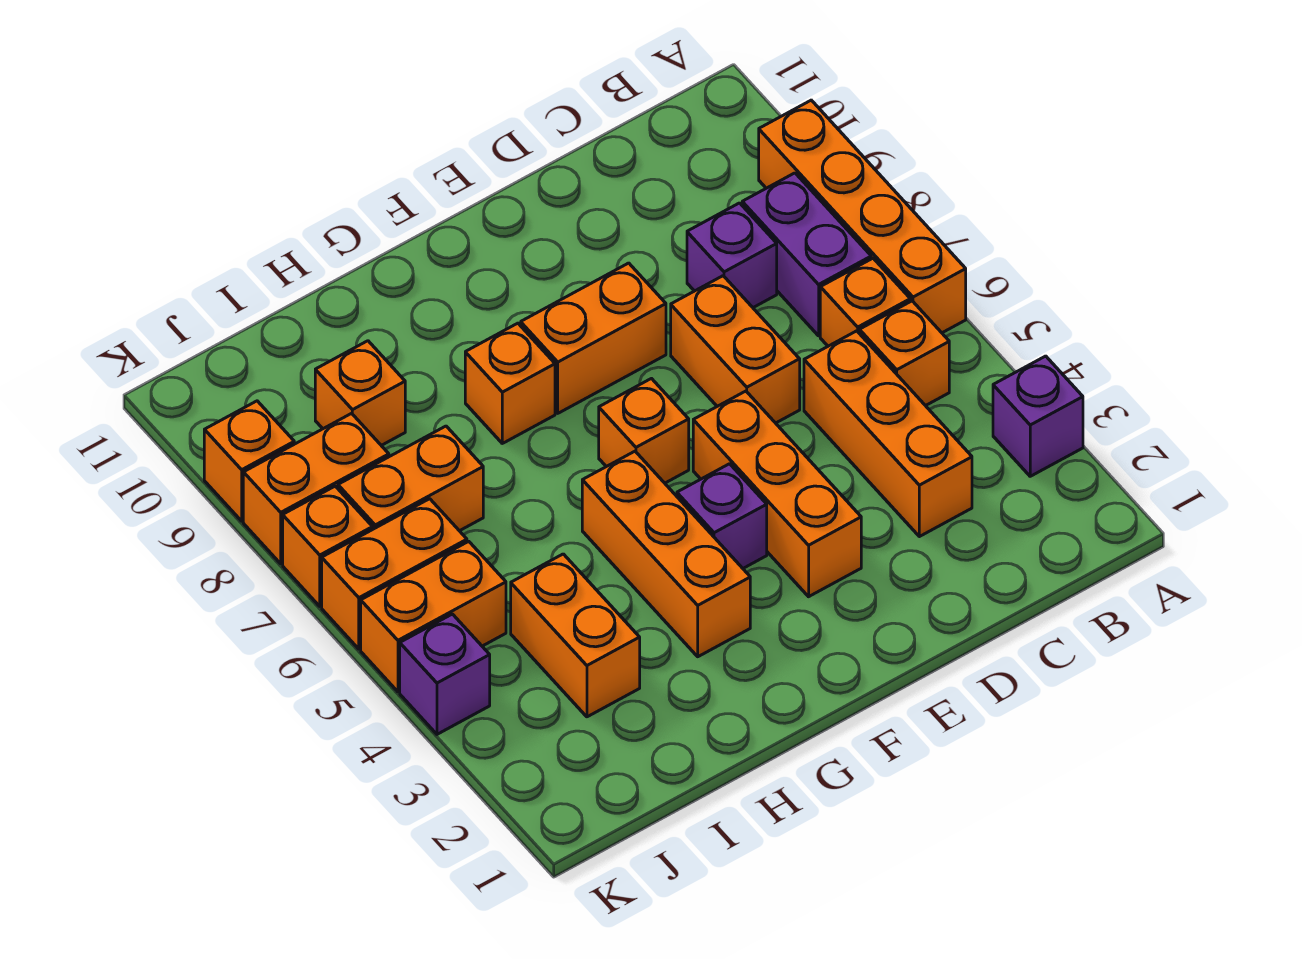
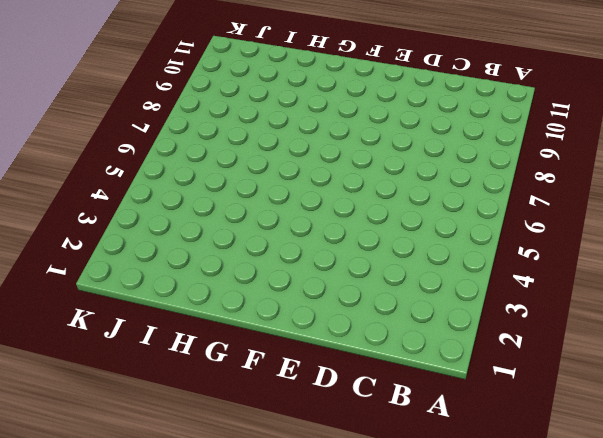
none -> purple 1x1 brick [993,356,1083,476]
none -> orange 1x4 brick [759,100,966,333]
none -> orange 1x1 brick [859,301,949,406]

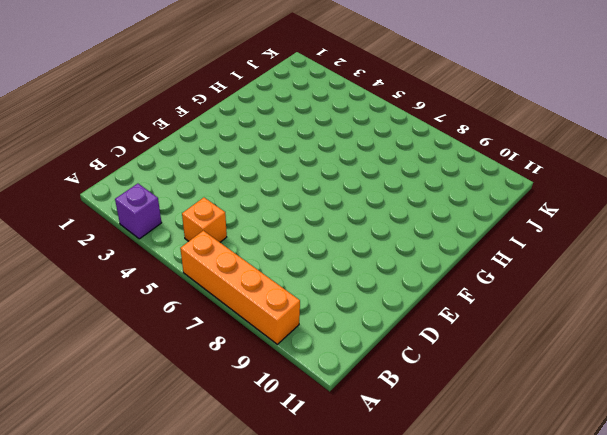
none -> orange 1x1 brick [820,258,910,346]
none -> purple 1x2 brick [742,173,871,336]
none -> orange 1x3 brick [804,331,972,537]

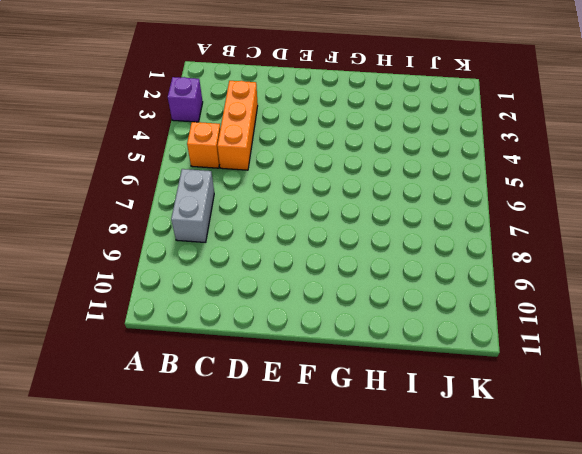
grey 1x2 brick [171,169,214,243] -> purple 1x2 brick [742,173,871,336]
none -> orange 1x4 brick [759,100,966,333]
none -> orange 1x1 brick [820,258,910,346]
none -> purple 1x1 brick [687,203,777,308]

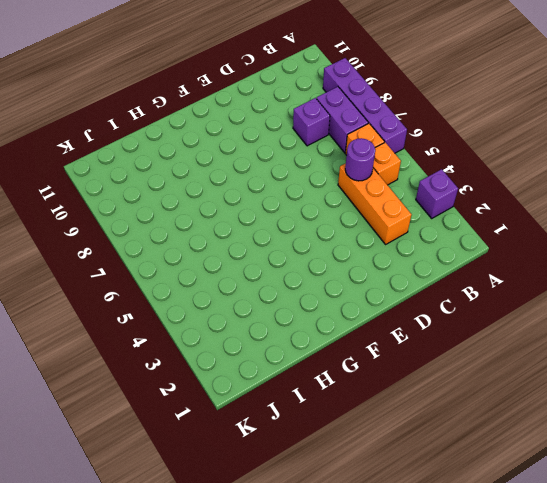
purple 1x4 brick [323,58,407,153] -> orange 1x4 brick [759,100,966,333]
purple 1x1 round brick [345,138,375,181] -> none
none -> orange 1x2 brick [671,276,800,423]
none -> orange 1x3 brick [693,391,861,597]
none -> orange 1x2 brick [521,263,666,413]

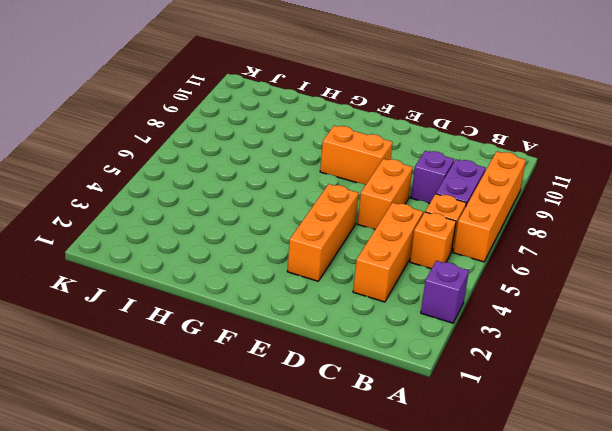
none -> purple 1x1 brick [677,464,767,568]
none -> orange 1x1 brick [599,379,689,483]
none -> orange 1x3 brick [582,451,750,657]

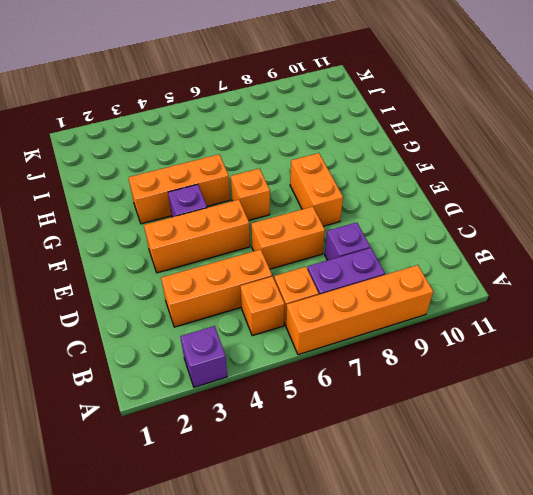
none -> orange 1x1 brick [465,323,555,443]
none -> orange 1x2 brick [511,554,640,717]
none -> orange 1x2 brick [338,426,483,531]

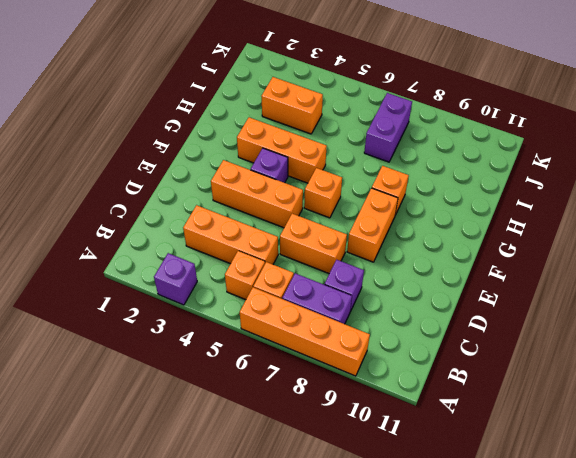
purple 1x2 brick [364,93,412,162] -> orange 1x2 brick [338,426,483,531]
none -> orange 1x1 brick [315,341,405,445]
none -> orange 1x2 brick [361,541,506,692]
none -> orange 1x2 brick [322,499,467,649]

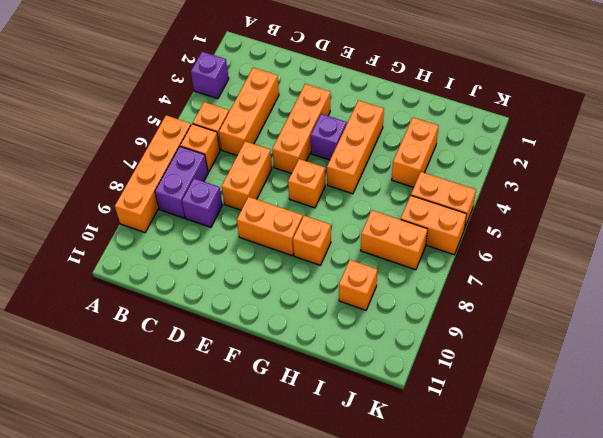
none -> orange 1x2 brick [243,413,389,564]
none -> purple 1x1 brick [400,614,490,734]
none -> orange 1x1 brick [283,486,373,606]

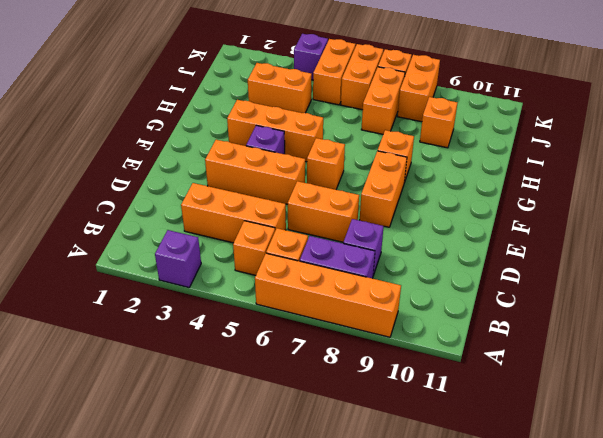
none -> orange 1x1 brick [204,401,294,521]

